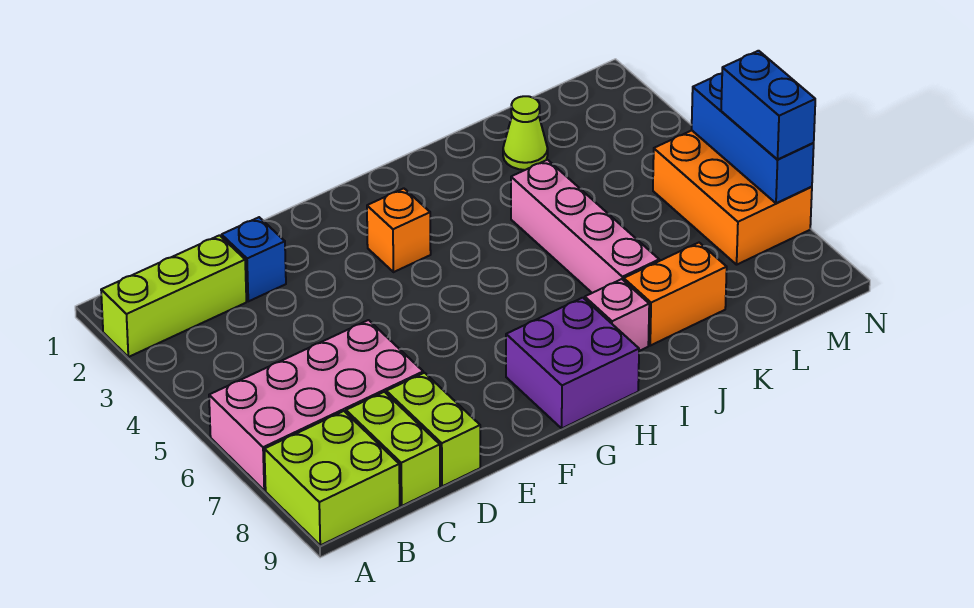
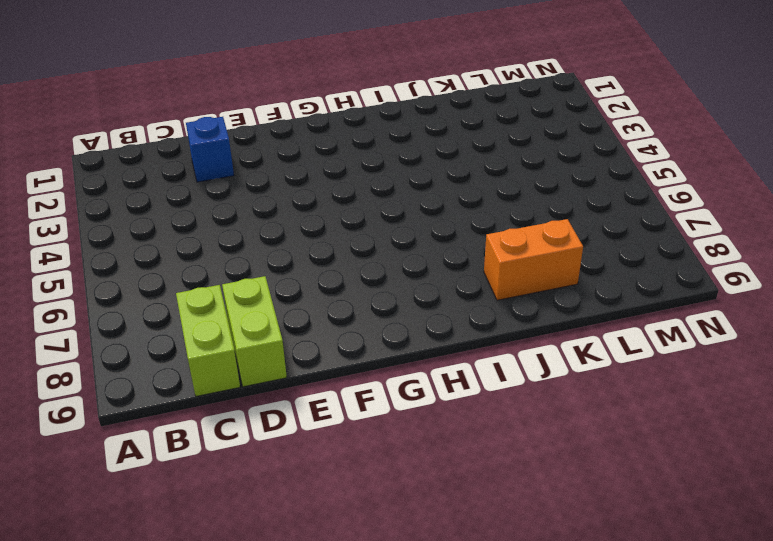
none -> lime 1x3 brick [101,235,246,357]
none -> pink 2x4 brick [209,320,423,490]
none -> lime 2x2 brick [264,411,400,545]

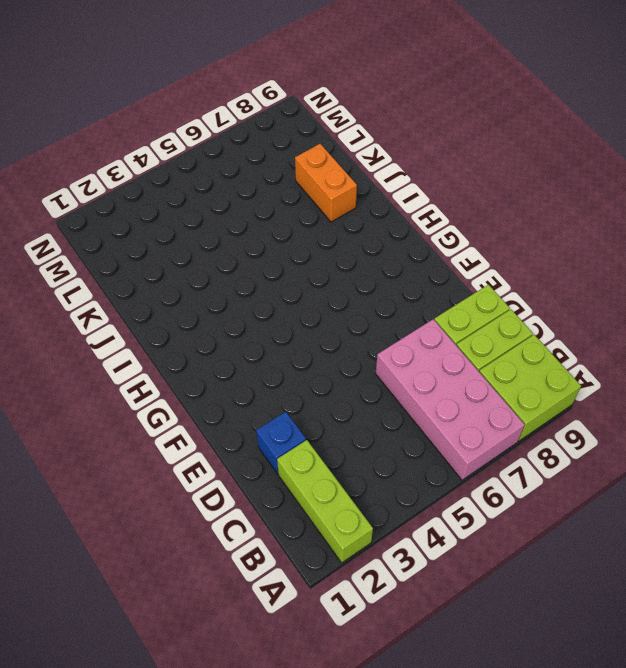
none -> orange 1x1 brick [367,188,431,272]
none -> purple 2x2 brick [506,298,639,428]
none -> pink 1x1 brick [585,279,649,351]

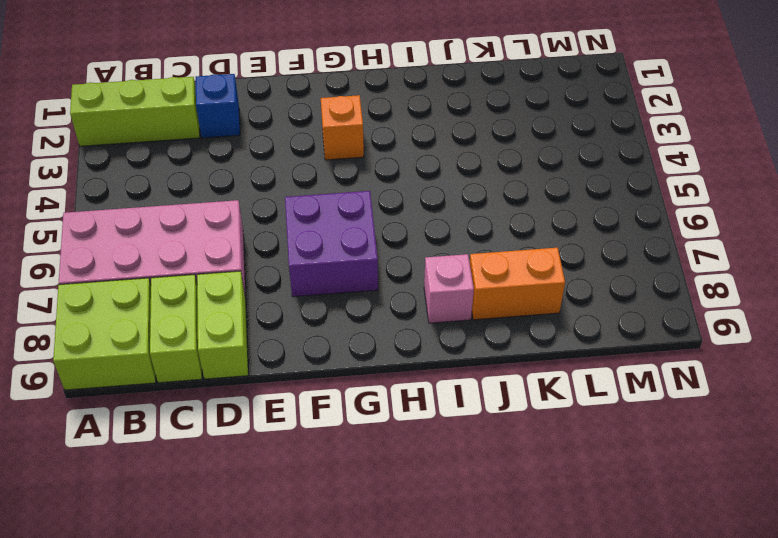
purple 2x2 brick [285,191,378,297] -> purple 2x2 brick moved to [506,298,639,428]
none -> pink 1x4 brick [511,160,659,293]
none -> lime 1x1 cone [503,96,548,170]
none -> orange 2x3 brick [653,131,812,265]

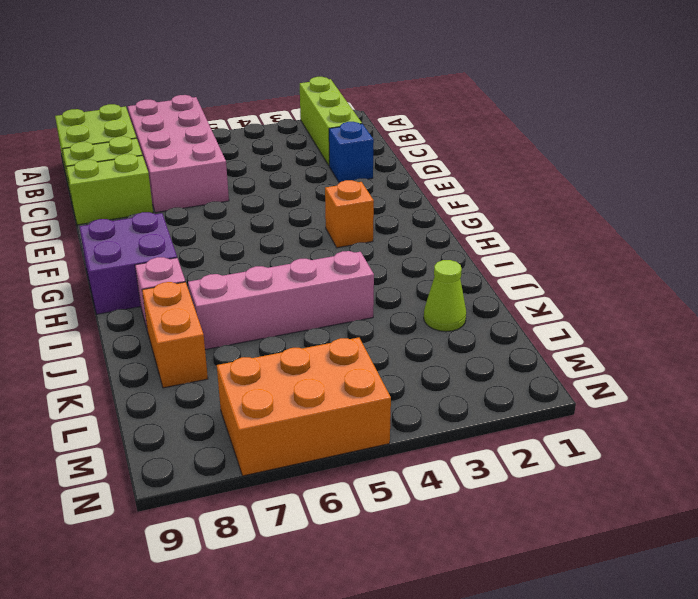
none -> blue 1x3 brick [692,74,814,203]
none -> blue 1x2 brick [721,51,815,159]

